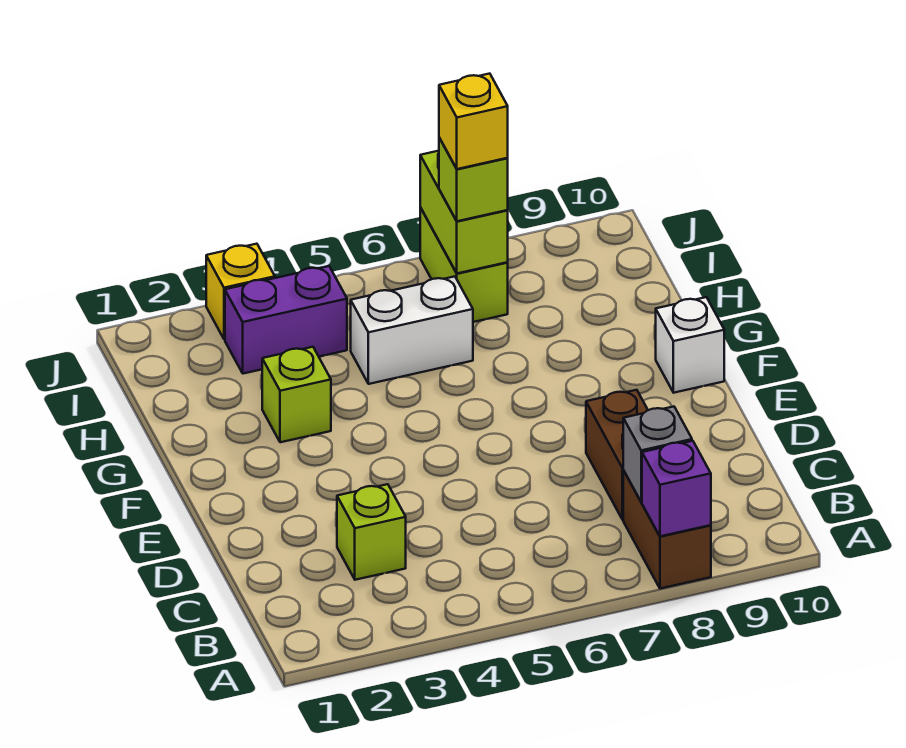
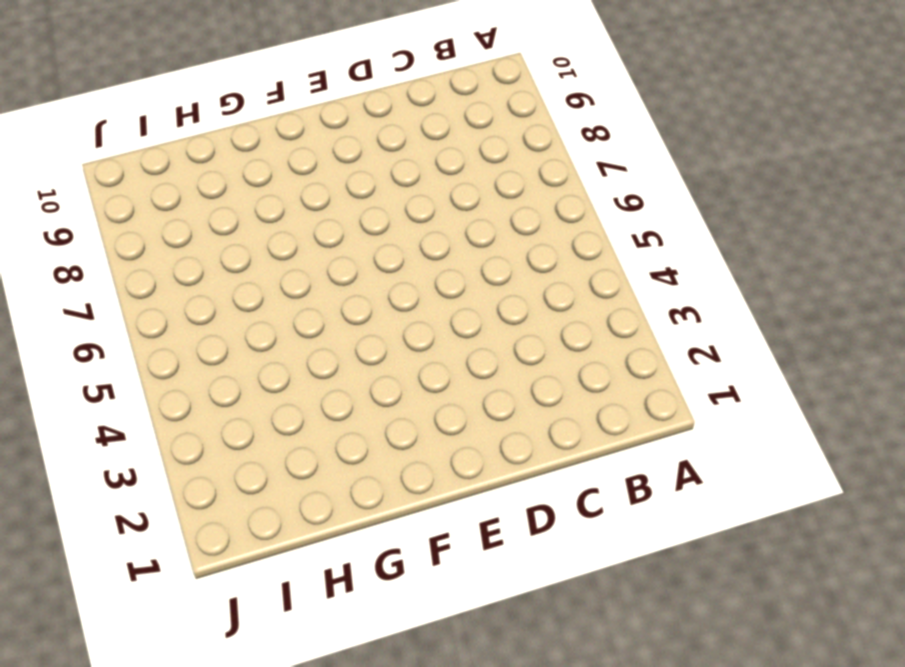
none -> brown 1x2 brick [623,470,711,589]
none -> lime 1x1 brick [337,484,406,580]
none -> brown 1x2 brick [586,390,648,520]

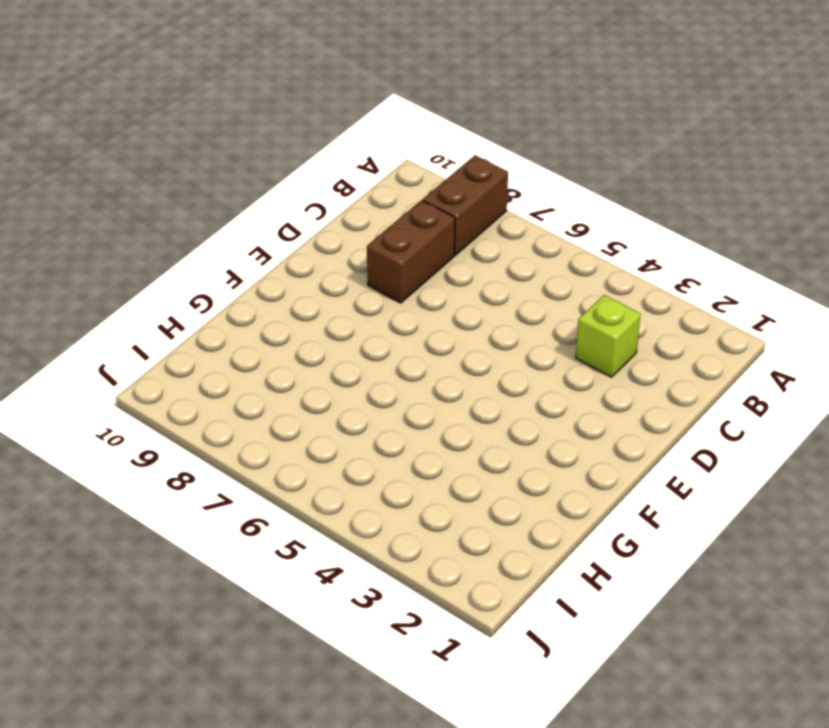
none -> white 1x1 brick [656,297,724,393]
none -> lime 1x1 brick [262,347,331,442]
none -> white 1x2 brick [351,276,473,384]

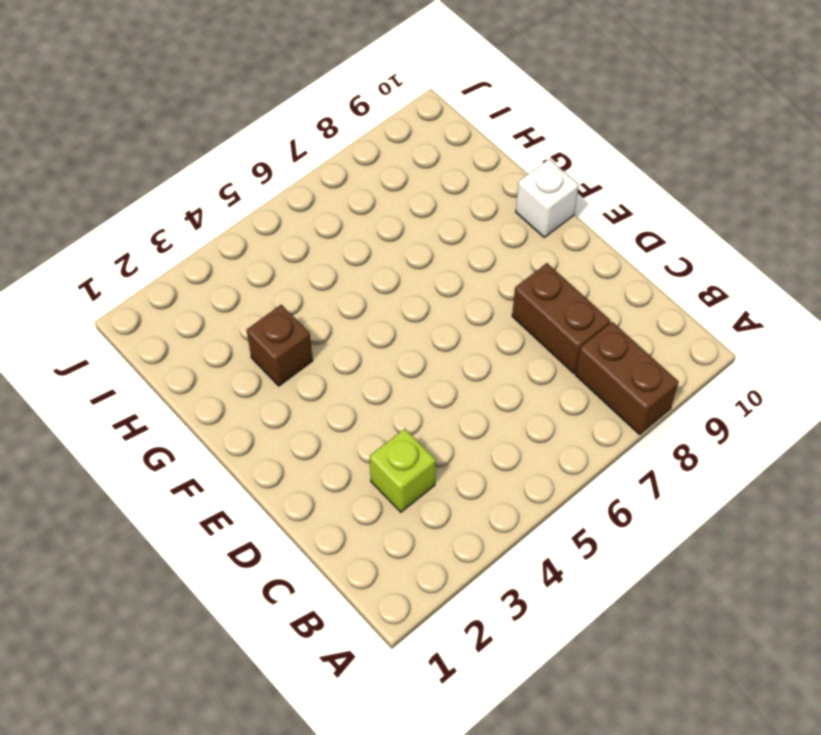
brown 1x1 brick [247,305,313,386] -> lime 1x1 brick [262,347,331,442]
none -> white 1x2 brick [351,276,473,384]
none -> purple 1x2 brick [225,266,347,374]
none -> lime 1x2 brick [420,207,508,322]

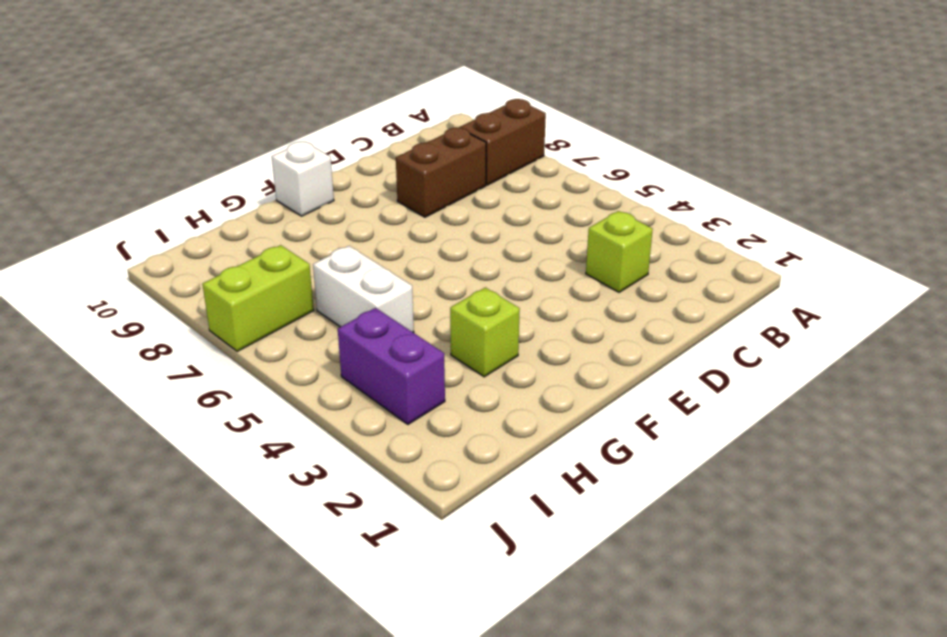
none -> yellow 1x1 brick [206,244,275,339]
none -> purple 1x1 brick [642,441,711,536]
none -> grey 1x1 brick [623,407,692,502]

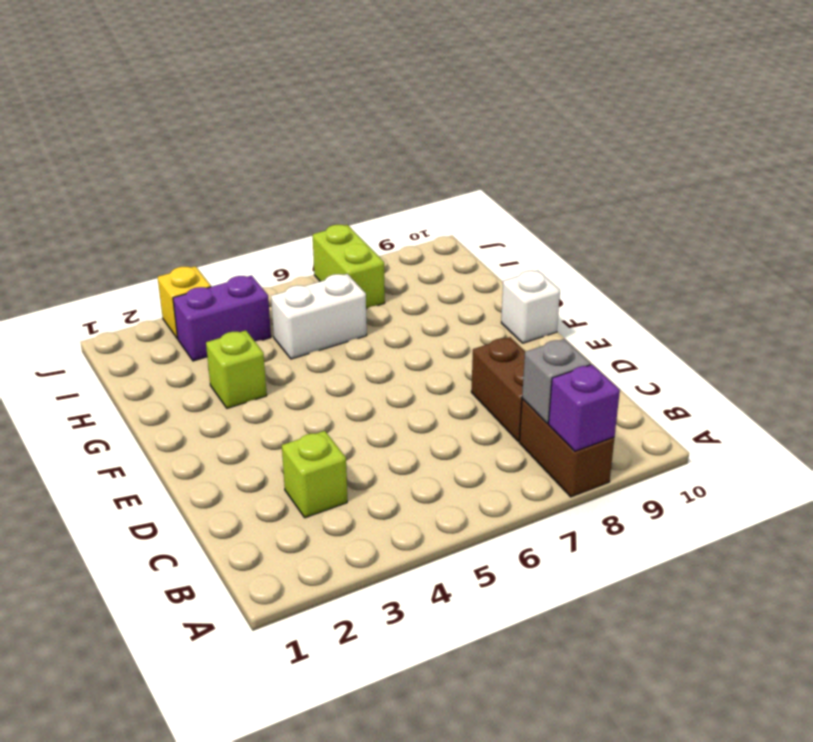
none -> lime 1x2 brick [420,151,508,273]
none -> lime 1x1 brick [439,138,508,221]
none -> yellow 1x1 brick [439,74,508,169]

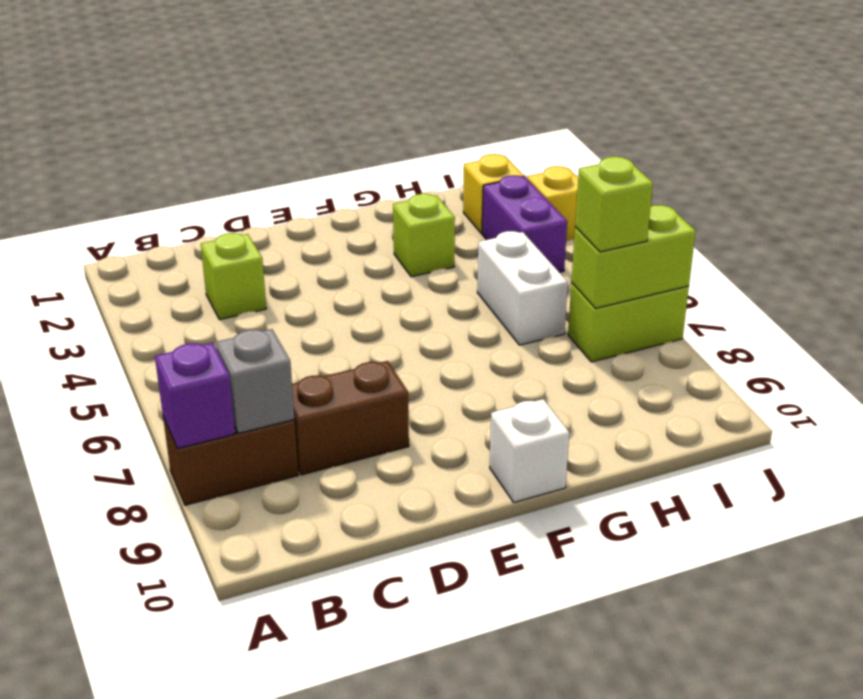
yellow 1x1 brick [463,154,524,234] -> yellow 1x1 brick moved to [439,74,508,169]

